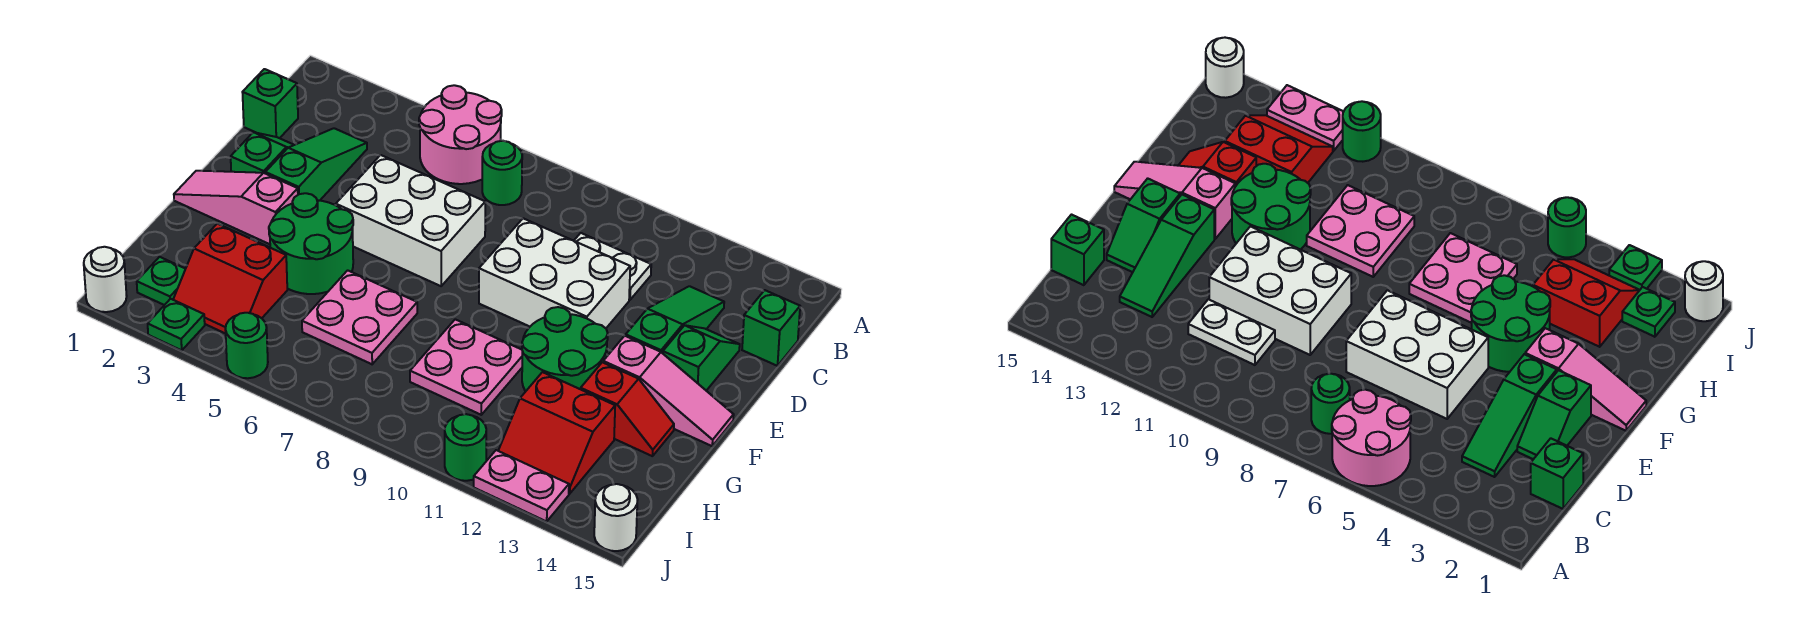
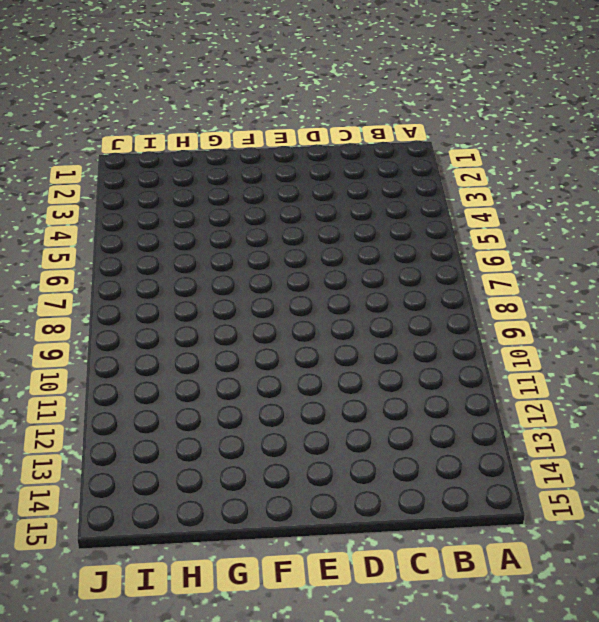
none -> pink 2x2 round brick [419,85,502,184]
none -> green 1x1 round brick [482,141,522,205]
none -> green 1x1 brick [242,69,298,138]

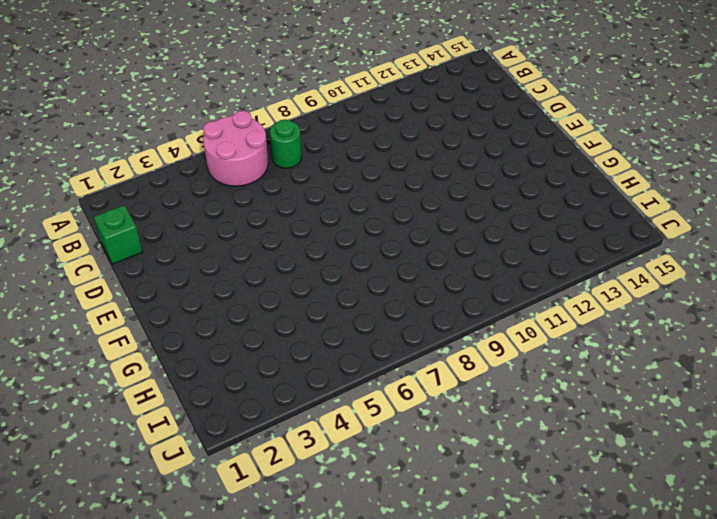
none -> green 1x3 slope [265,128,367,201]
none -> white 1x2 plate [574,233,651,300]
none -> green 1x3 slope [626,286,724,353]

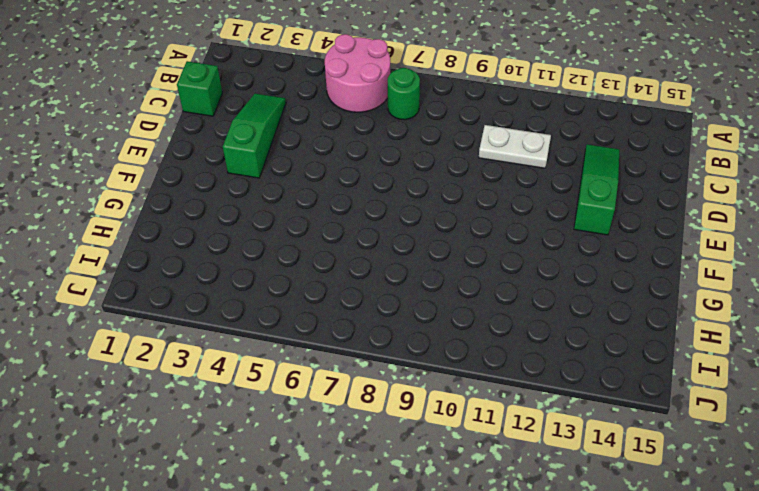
none -> green 1x1 brick [742,290,800,366]
none -> green 1x2 slope [231,132,293,173]
none -> white 2x3 brick [336,155,485,286]

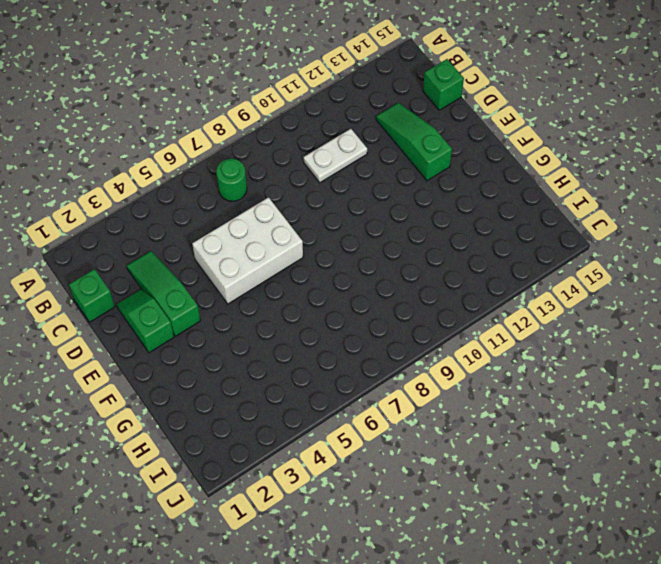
none -> pink 2x2 round brick [419,85,502,184]
none -> white 2x3 brick [479,218,630,328]
none -> green 1x2 slope [663,325,740,391]

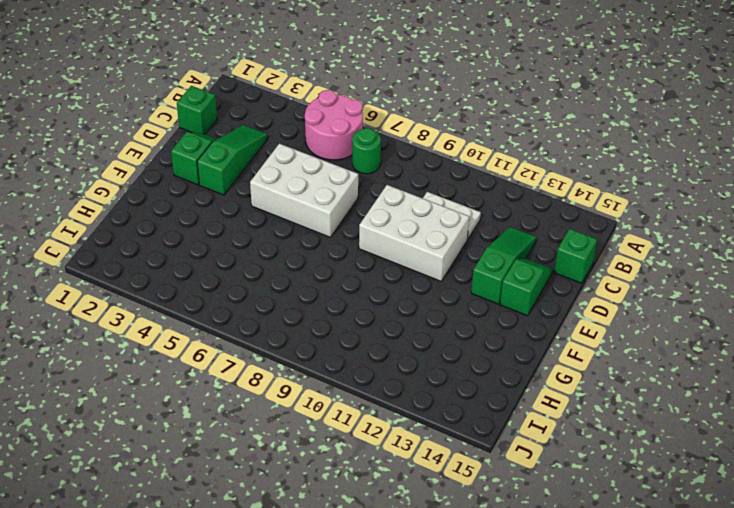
none -> pink 1x3 slope [174,171,298,244]
none -> green 2x2 round brick [269,193,353,294]
none -> green 2x2 round brick [522,307,608,392]

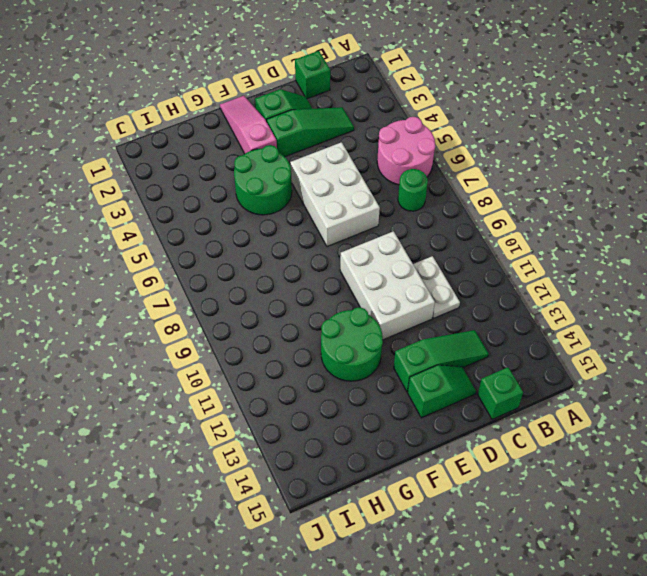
none -> pink 1x3 slope [603,336,734,446]
none -> pink 2x2 plate [302,270,417,364]
none -> pink 2x2 plate [410,319,522,415]

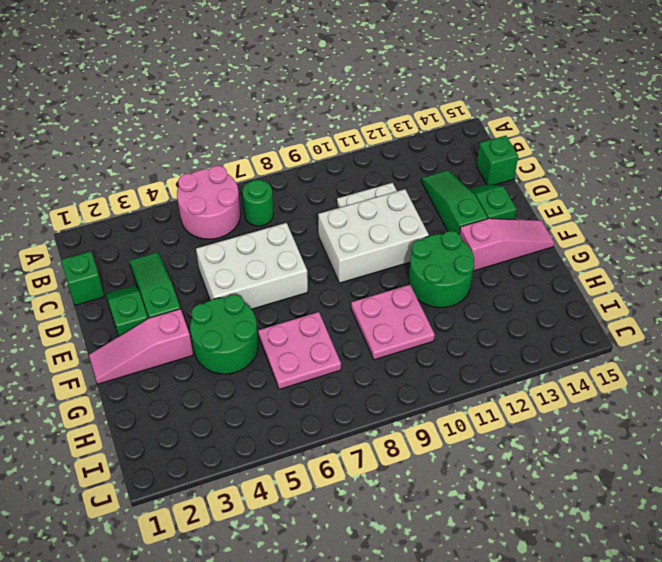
none -> red 1x2 slope [581,362,674,456]
none -> red 2x2 slope [173,224,287,334]
none -> red 2x2 slope [498,372,615,494]

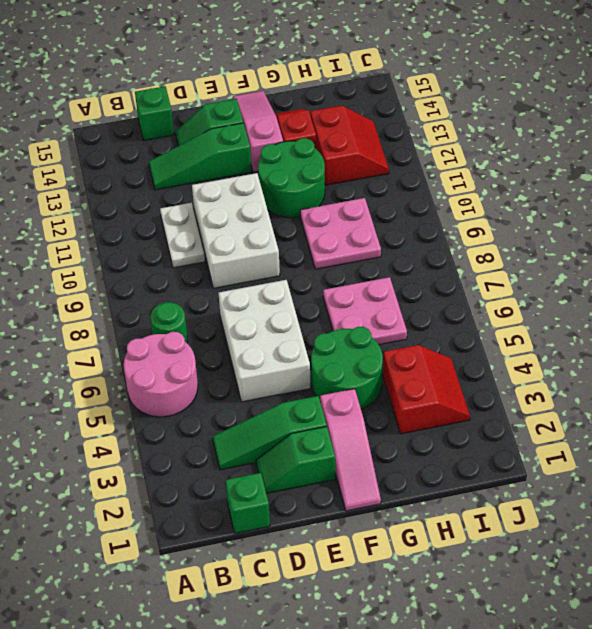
none -> green 1x1 plate [137,257,185,305]
none -> white 1x1 round brick [84,247,127,312]
none -> green 1x1 plate [148,299,205,350]

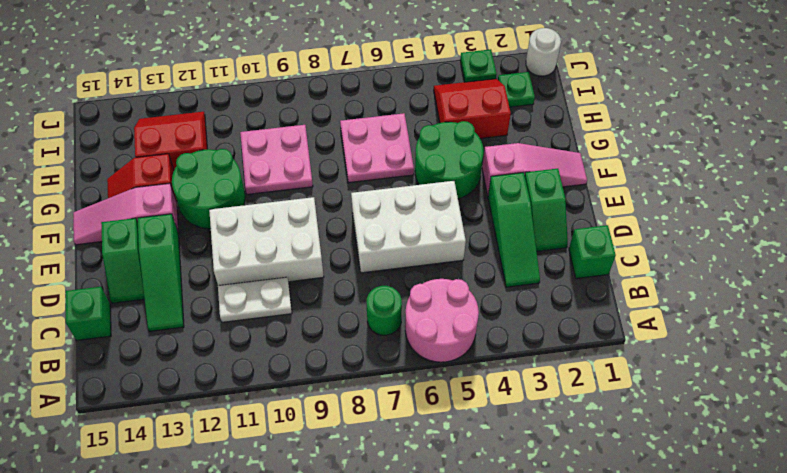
none -> green 1x1 round brick [225,313,268,378]
none -> green 1x1 round brick [445,414,486,481]
none -> pink 1x2 plate [474,450,569,521]

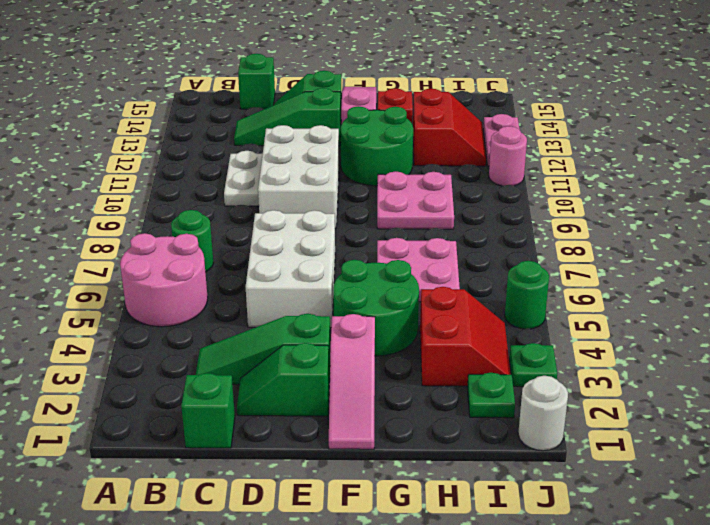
pink 1x1 round brick [489,126,527,186] -> green 1x1 round brick [445,414,486,481]
none -> white 1x1 round brick [594,484,638,551]

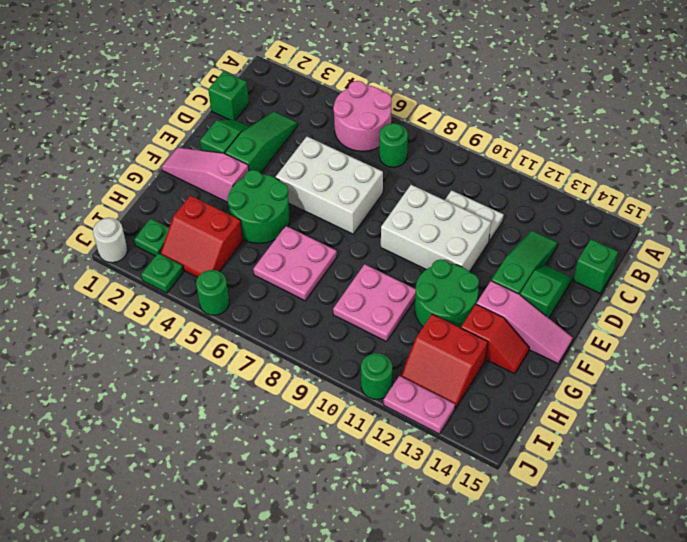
none -> white 1x1 round brick [594,484,638,551]

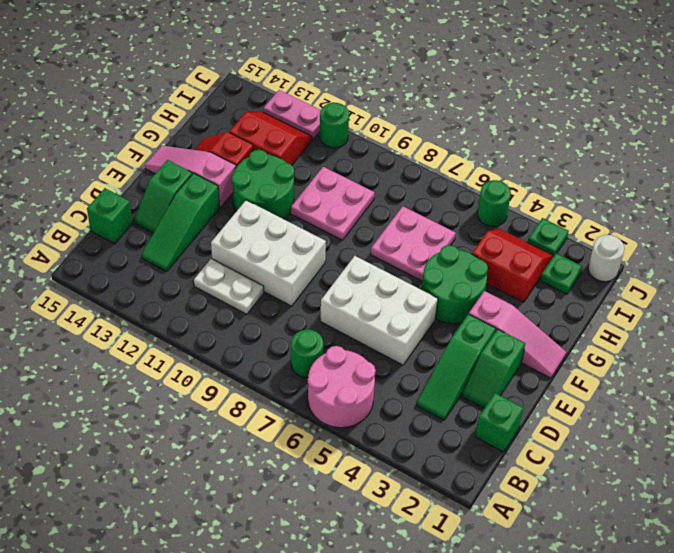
none -> white 1x1 round brick [594,484,638,551]

